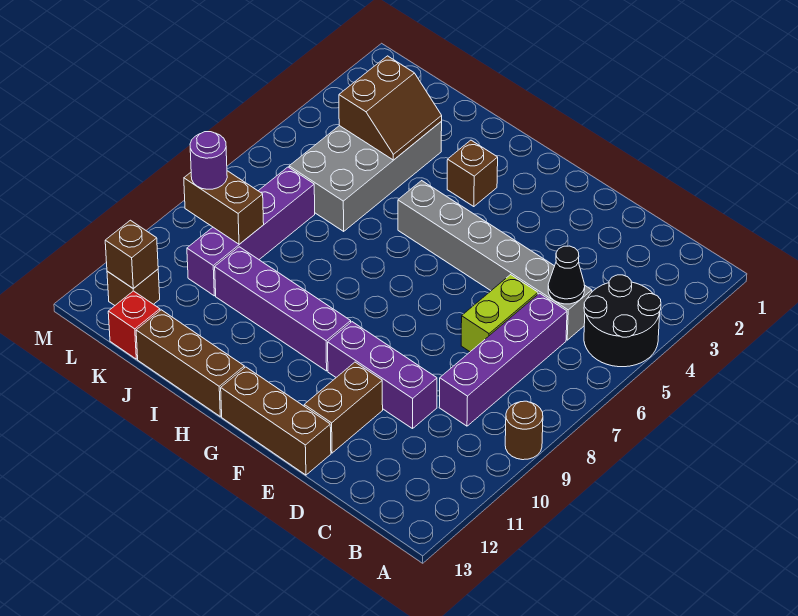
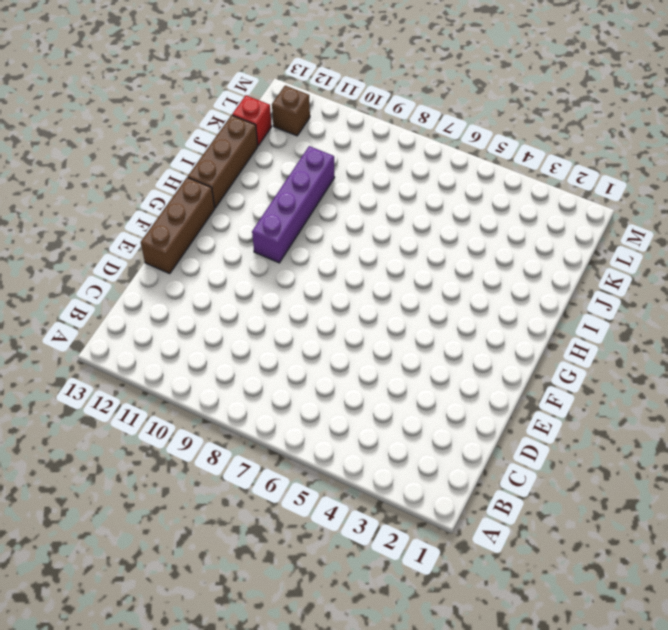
none -> black 2x2 round brick [584,275,661,367]
none -> brown 1x1 round brick [505,401,543,460]
none -> grey 1x6 brick [398,181,592,340]

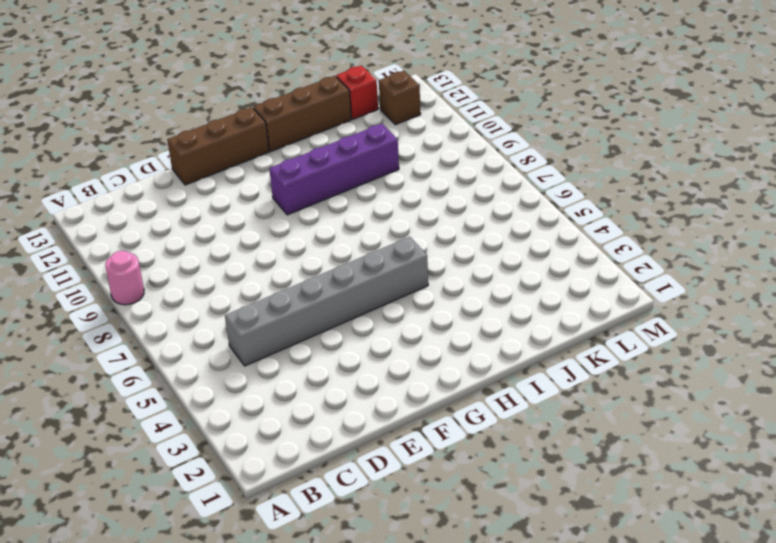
pink 1x1 round brick [105,251,144,305] -> brown 1x1 round brick [505,401,543,460]
none -> black 2x2 round brick [584,275,661,367]
none -> purple 1x4 brick [439,293,567,426]
none -> lime 1x2 brick [461,275,538,352]

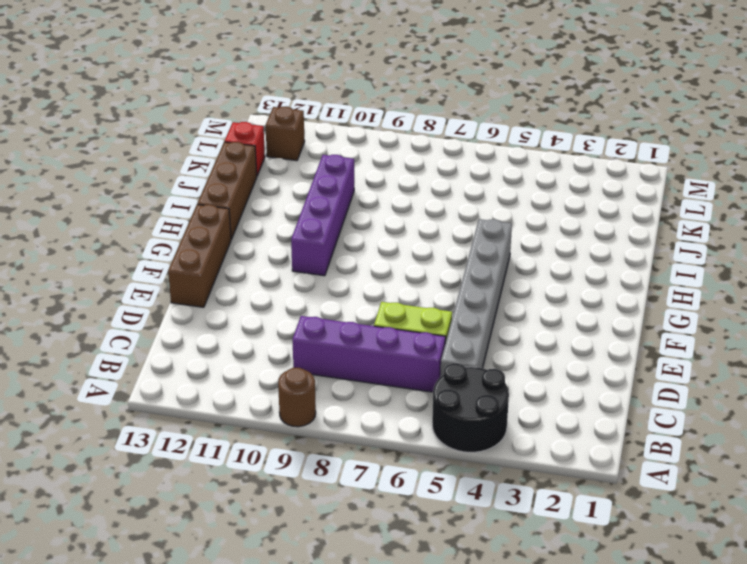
none -> purple 1x3 brick [328,322,437,429]
none -> brown 1x2 brick [304,362,383,453]
none -> brown 1x1 brick [447,140,498,207]

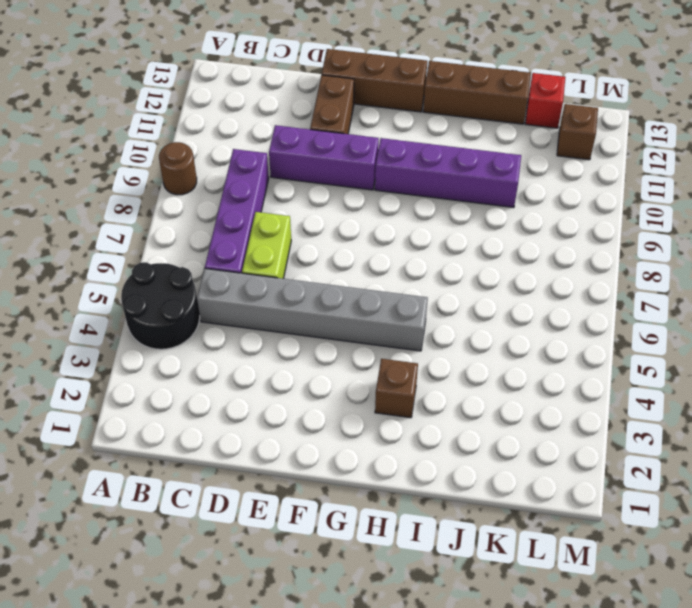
none -> grey 2x4 brick [289,122,442,231]
none -> purple 1x4 brick [187,167,315,296]
none -> black 1x1 cone [548,246,585,304]

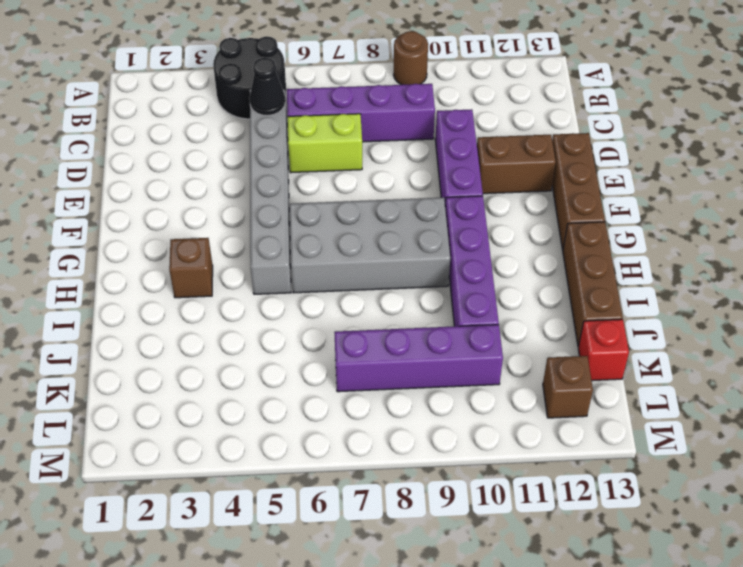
grey 2x4 brick [290,198,450,293] -> grey 2x4 brick moved to [289,122,442,231]
none -> brown 2x2 slope [339,56,442,160]
none -> brown 1x2 brick [184,171,264,244]
none -> brown 1x1 brick [105,220,158,289]

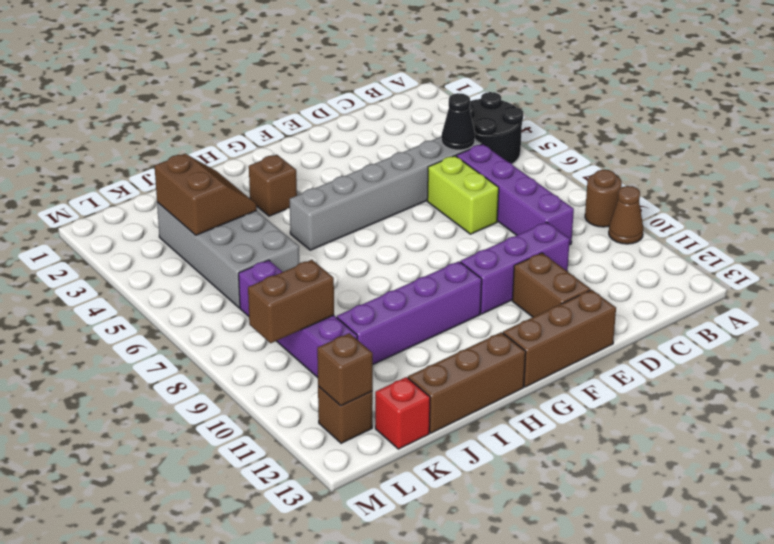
brown 1x1 cone [609,186,643,244] -> none
none -> purple 1x1 round brick [190,132,227,189]

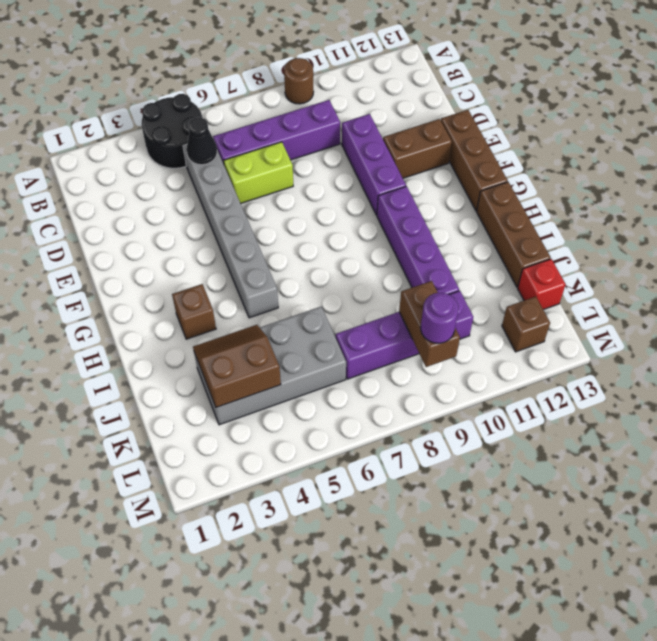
none -> brown 1x1 brick [105,220,158,289]

